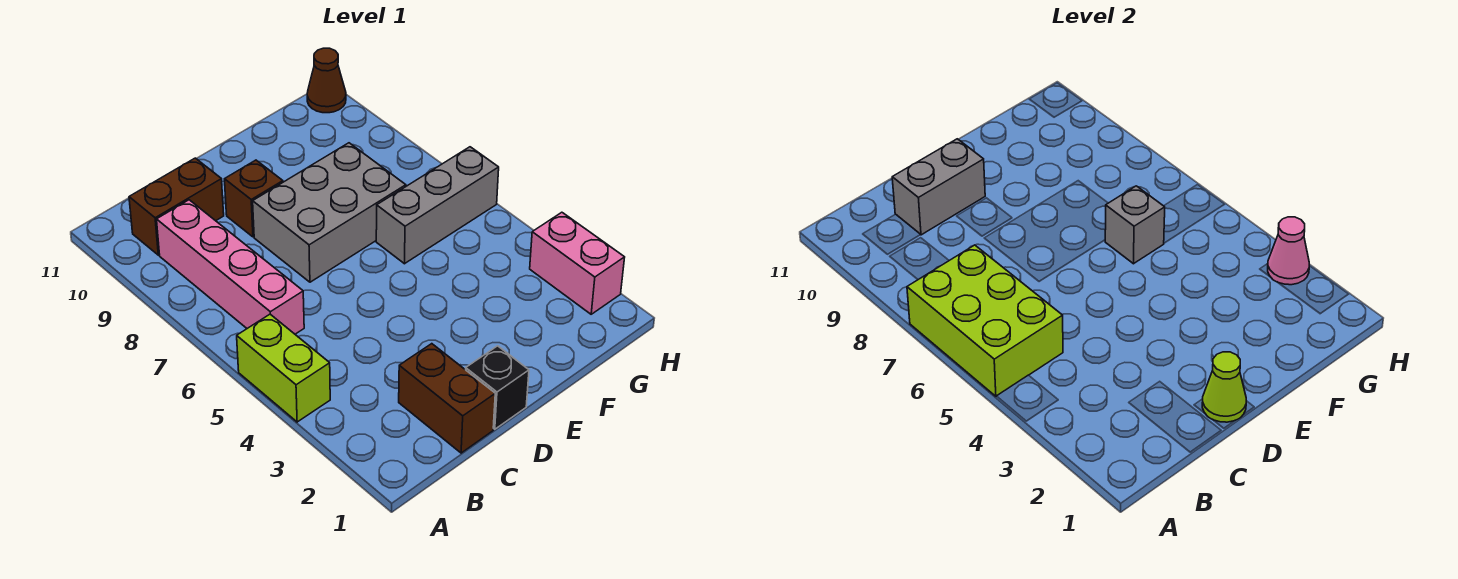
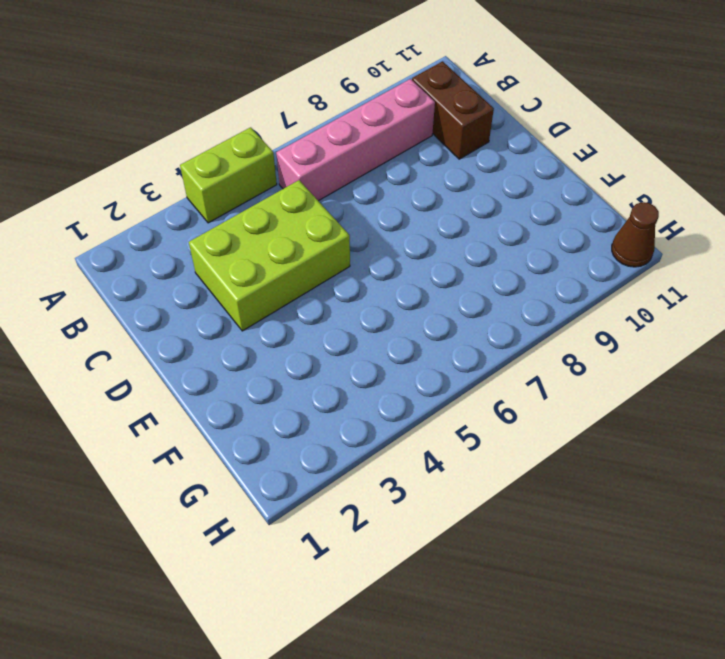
lime 2x3 brick [189,180,350,331] -> lime 2x3 brick moved to [907,245,1063,396]
none -> brown 1x2 brick [399,344,495,453]
none -> black 1x1 brick [466,346,529,429]
none -> grey 2x3 brick [253,143,406,282]

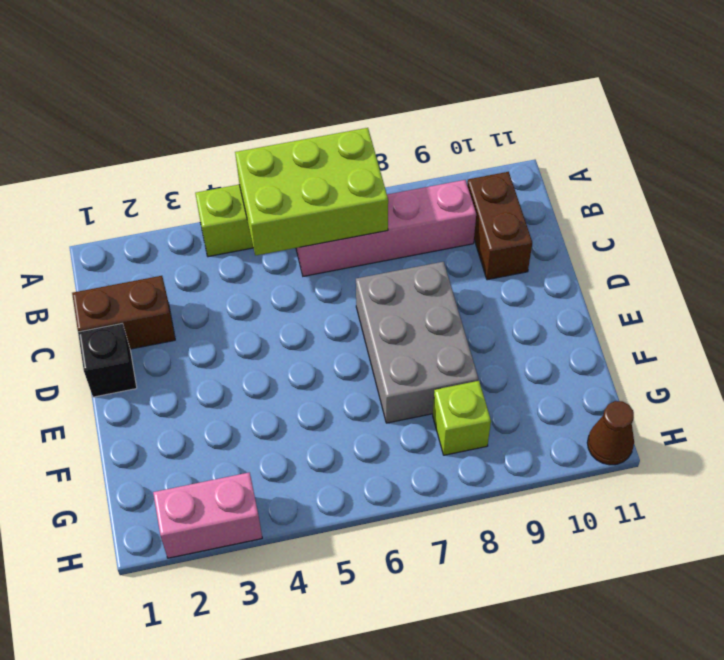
lime 1x1 brick [433,381,491,455] -> none
none -> brown 1x1 brick [225,160,283,237]
none -> grey 1x3 brick [376,147,499,264]
none -> grey 1x2 brick [892,139,985,235]

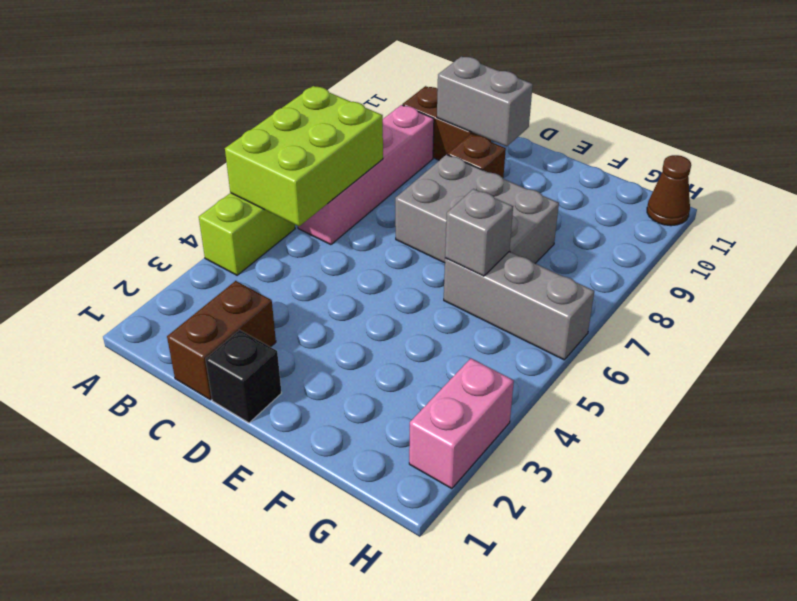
none -> lime 1x1 cone [1202,352,1246,422]
none -> pink 1x1 cone [1268,217,1309,285]

